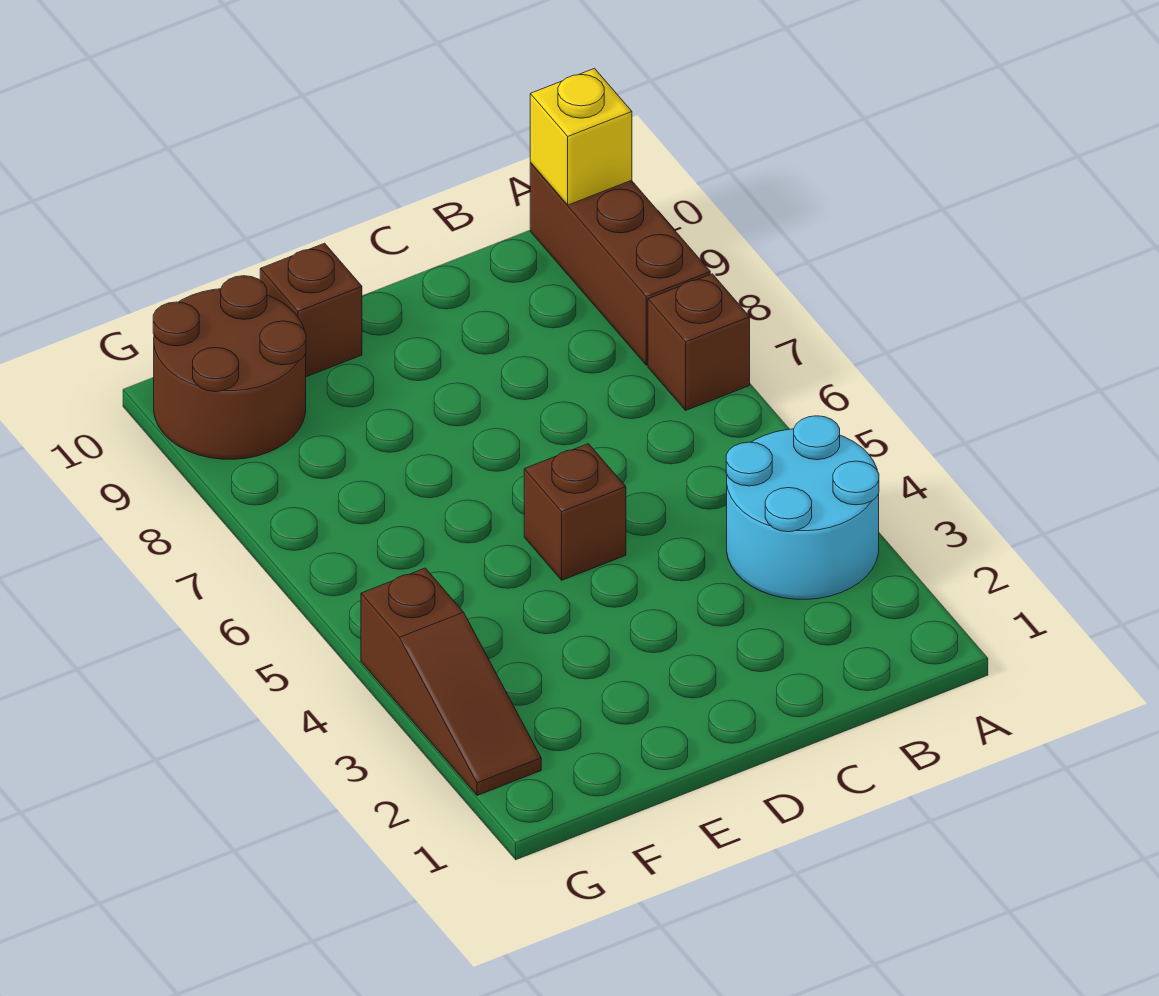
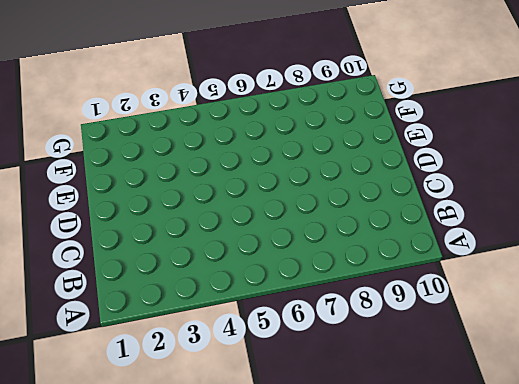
none -> cyan 2x2 round brick [726,416,879,599]
none -> brown 1x1 brick [648,274,750,410]

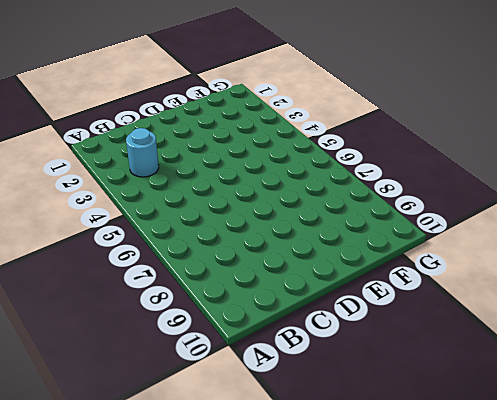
cyan 1x1 round brick [126,128,159,177] -> cyan 2x2 round brick [726,416,879,599]
none -> brown 1x1 brick [648,274,750,410]
none -> brown 1x3 brick [530,163,710,365]

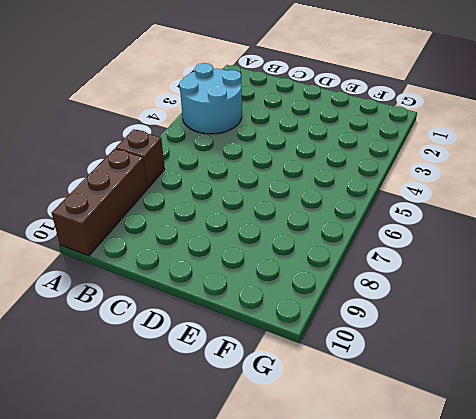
none -> brown 1x1 brick [524,444,626,580]
none -> brown 1x1 brick [260,243,362,377]

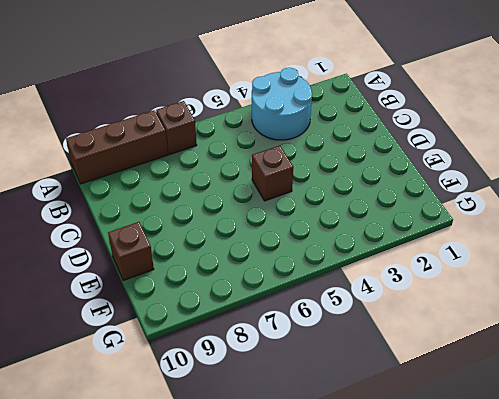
none -> brown 2x2 round brick [153,276,306,459]
none -> brown 1x3 slope [361,568,541,795]

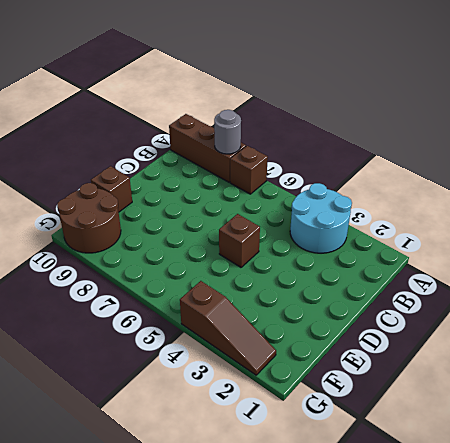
grey 1x1 round brick [214,110,241,154] -> none
none -> yellow 1x1 brick [530,68,632,205]

